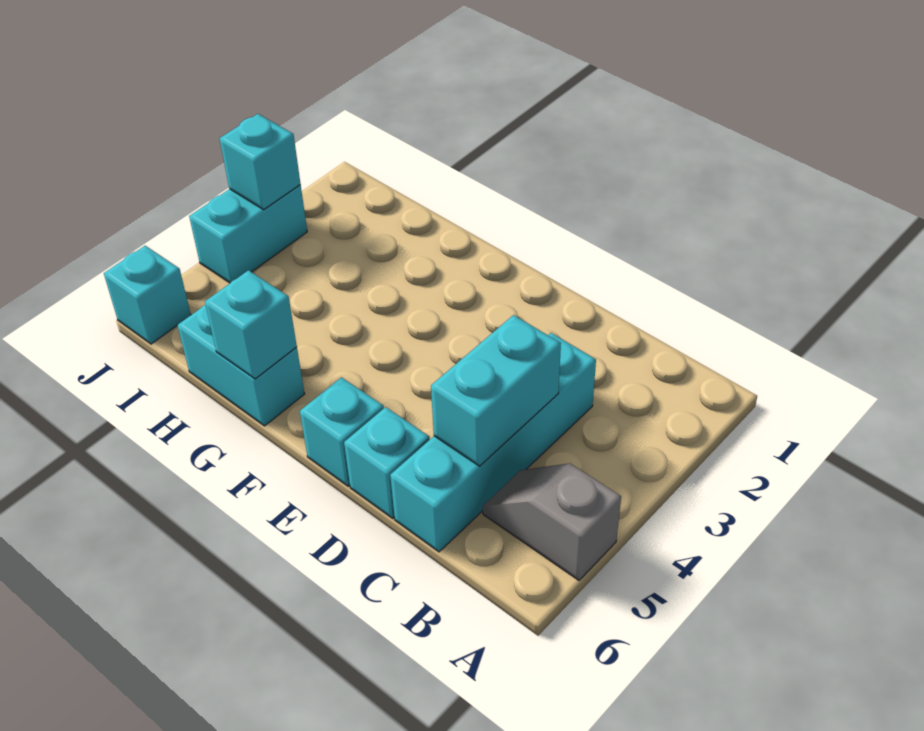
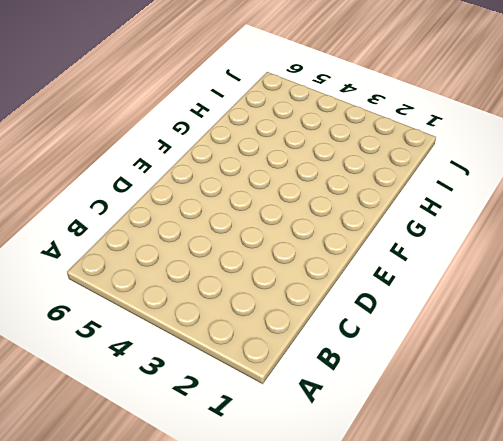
none -> grey 1x2 slope [483,464,621,580]
none -> cyan 1x4 brick [390,333,596,552]

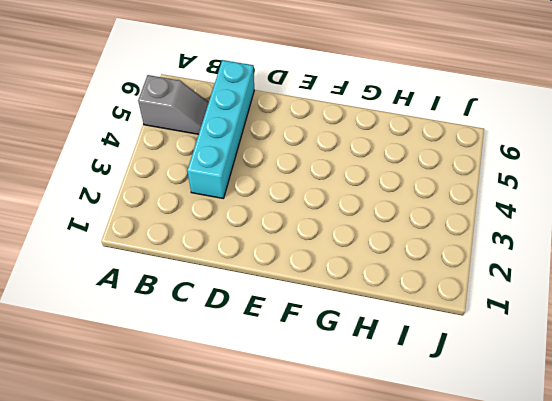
none -> cyan 1x1 brick [344,407,430,518]
none -> cyan 1x1 brick [300,377,384,486]

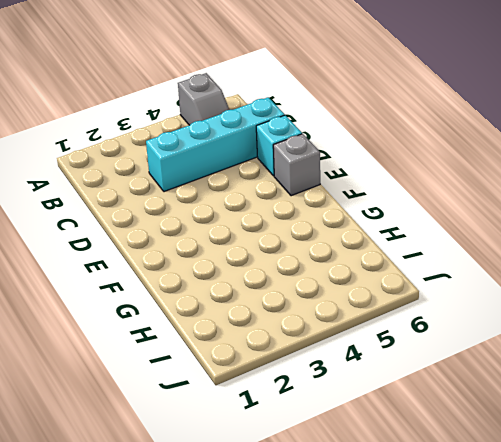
grey 1x1 brick [273,134,320,196] -> cyan 1x1 brick [300,377,384,486]
none -> cyan 1x2 brick [177,305,305,426]
none -> cyan 1x2 brick [189,185,307,283]

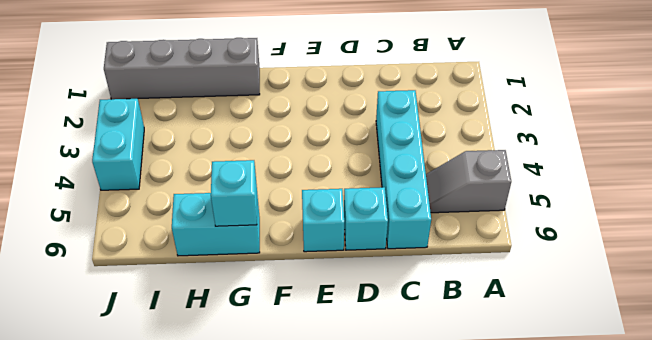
grey 1x4 brick [104,38,260,99] -> none
none -> cyan 1x1 brick [104,246,191,344]
none -> cyan 1x2 brick [431,315,561,466]

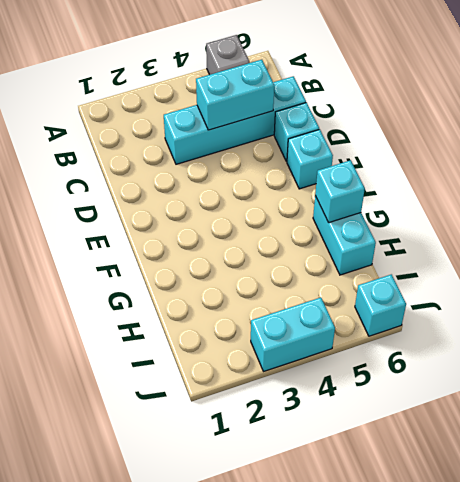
none -> cyan 1x1 brick [220,114,300,209]

